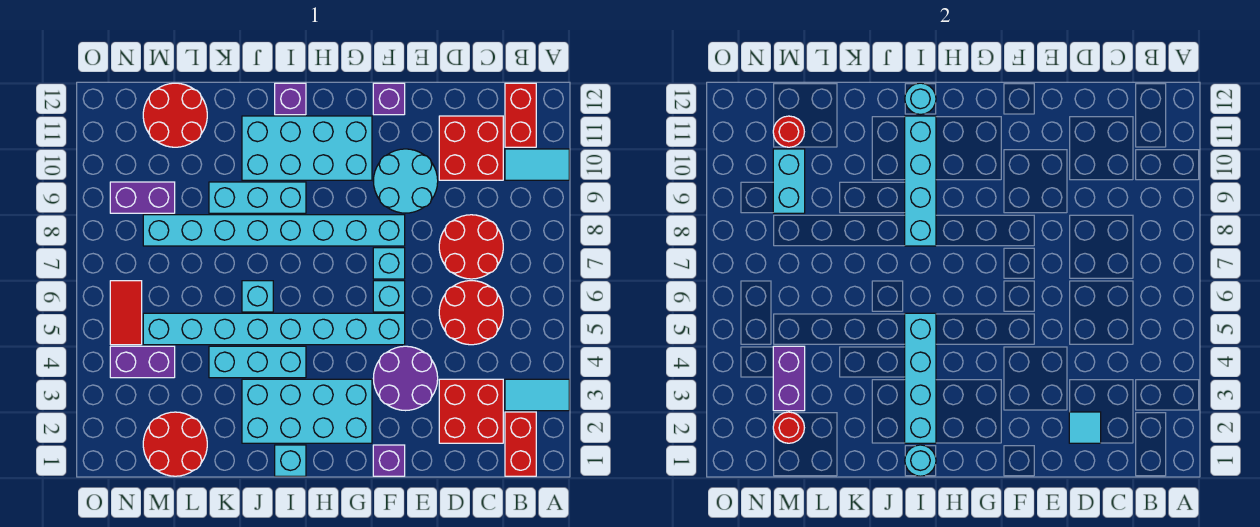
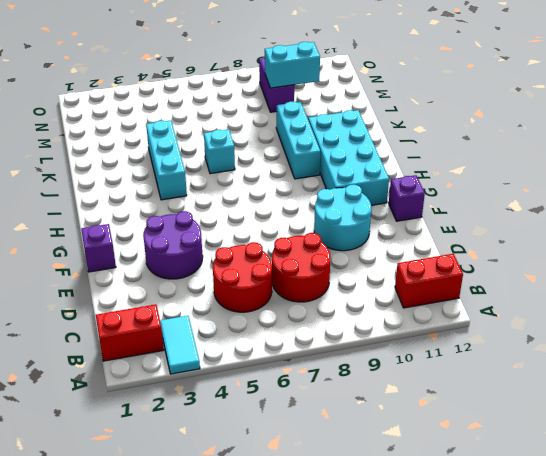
none -> cyan 1x2 tile [505,149,569,180]
none -> red 2x2 brick [439,379,503,443]
none -> red 2x2 brick [439,116,503,180]
none -> cyan 1x8 brick [143,313,405,345]

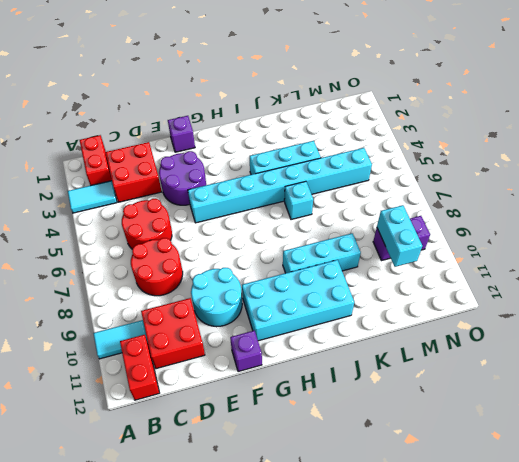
none -> cyan 1x1 brick [373,281,405,312]
none -> cyan 1x1 brick [373,248,405,279]
none -> cyan 1x8 brick [143,215,405,246]
none -> cyan 2x4 brick [242,379,372,443]

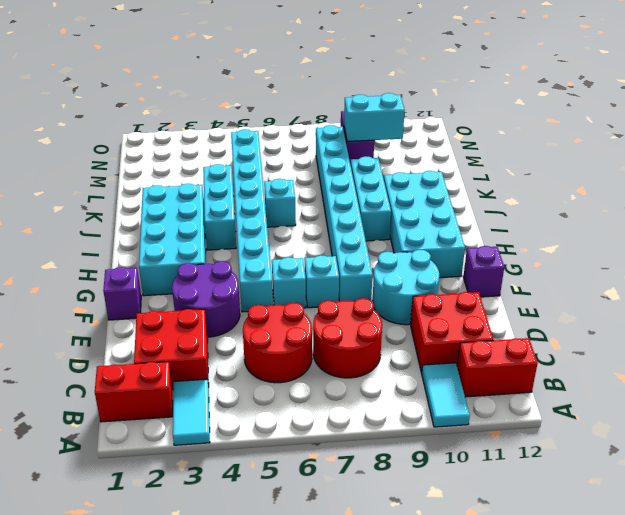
none -> cyan 1x1 brick [275,445,306,476]
none -> purple 1x1 brick [275,83,306,115]
none -> red 2x2 round brick [143,412,207,476]
none -> red 2x2 round brick [143,83,207,147]

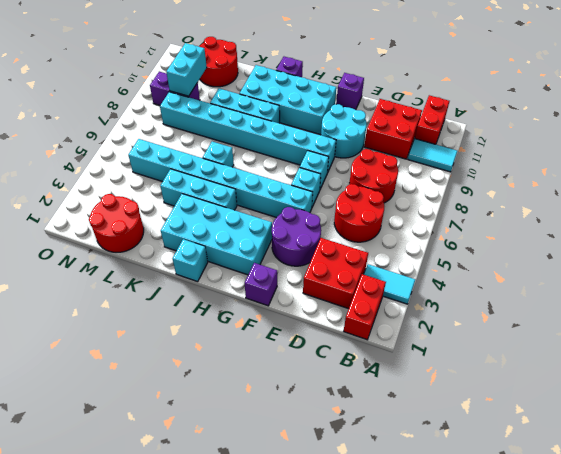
none -> purple 1x2 brick [110,346,175,378]
none -> red 1x2 tile [110,281,142,345]
none -> cyan 1x1 tile [1069,412,1101,443]
none -> cyan 1x1 round brick [905,445,936,476]

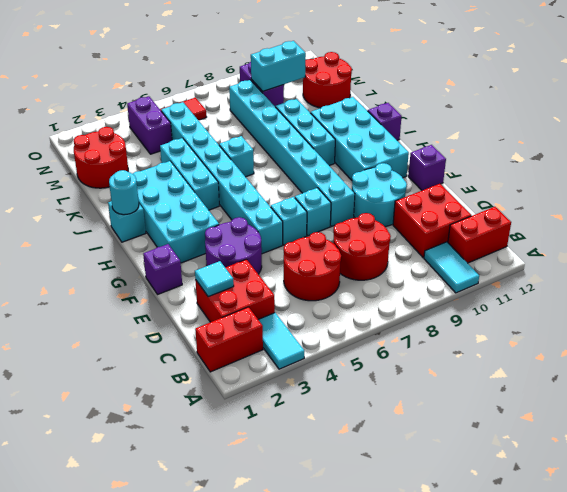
none -> cyan 1x4 brick [905,313,936,443]
none -> cyan 1x4 brick [905,116,936,246]
none -> cyan 1x1 round brick [905,83,936,114]
none -> red 1x1 round brick [773,412,804,443]

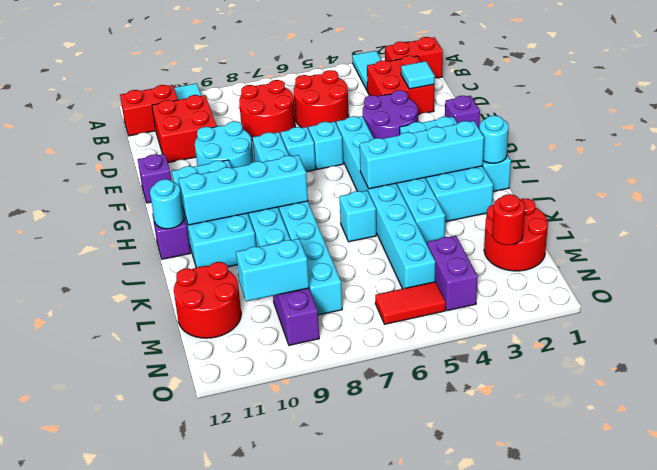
none -> purple 1x2 brick [773,346,805,411]
none -> red 1x1 round brick [773,116,804,147]

